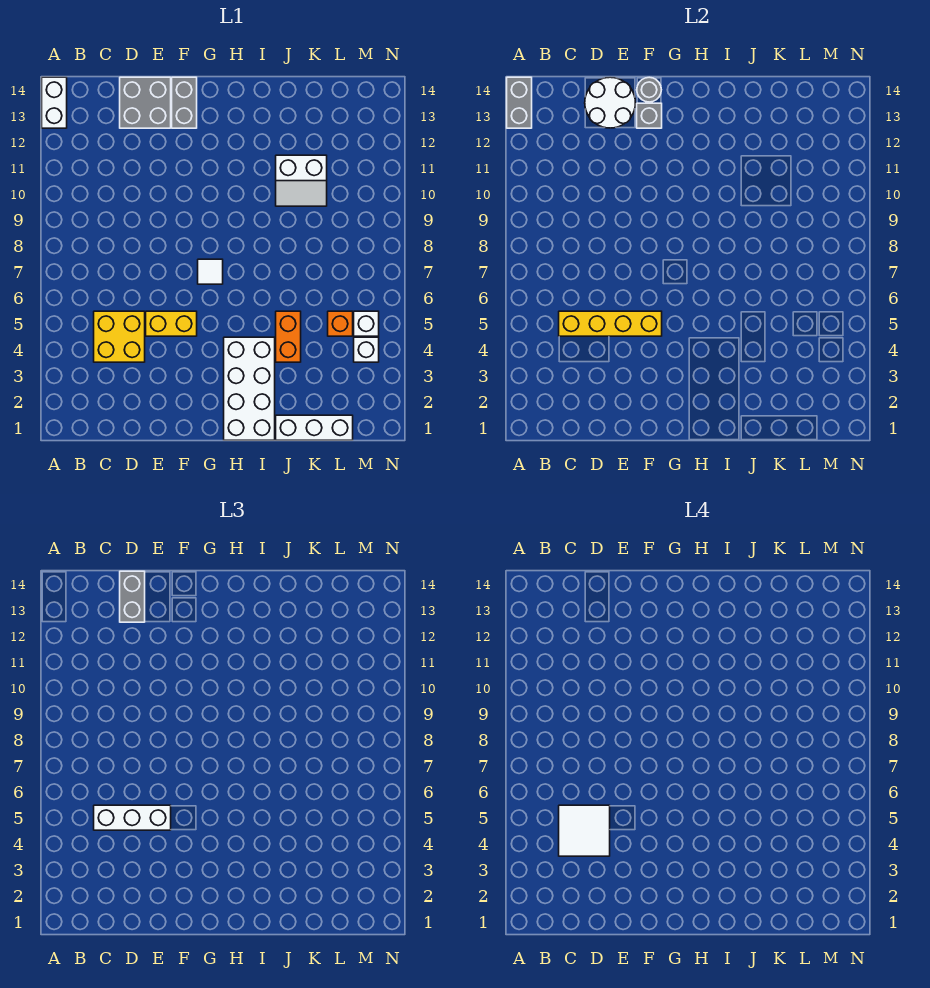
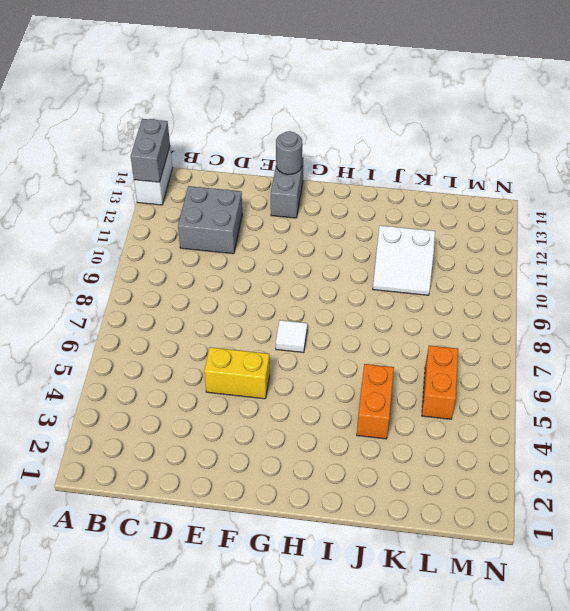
grey 2x2 brick [178,186,242,254] -> grey 2x2 brick moved to [120,77,171,128]
orange 1x2 brick [422,346,458,419] -> orange 1x1 brick [328,311,353,336]
none -> yellow 2x2 brick [94,311,145,362]
none -> white 2x4 brick [224,337,275,440]
none -> white 1x3 brick [276,415,353,440]

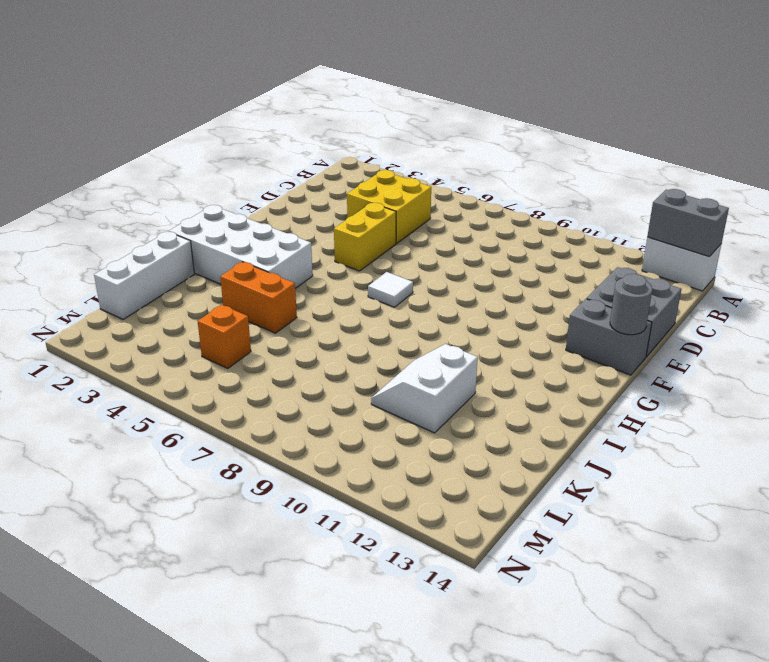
none -> white 1x1 brick [354,337,379,362]
none -> white 1x1 brick [354,311,379,336]
none -> yellow 1x4 brick [559,311,662,336]

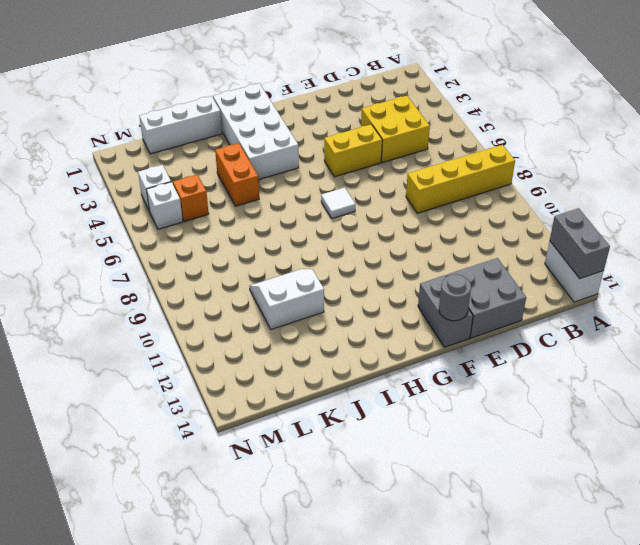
yellow 1x4 brick [406,145,515,213] -> yellow 1x4 brick moved to [559,311,662,336]
none -> white 2x2 round brick [585,77,635,128]
none -> grey 1x1 brick [637,103,662,128]
none -> white 1x3 brick [94,805,171,830]

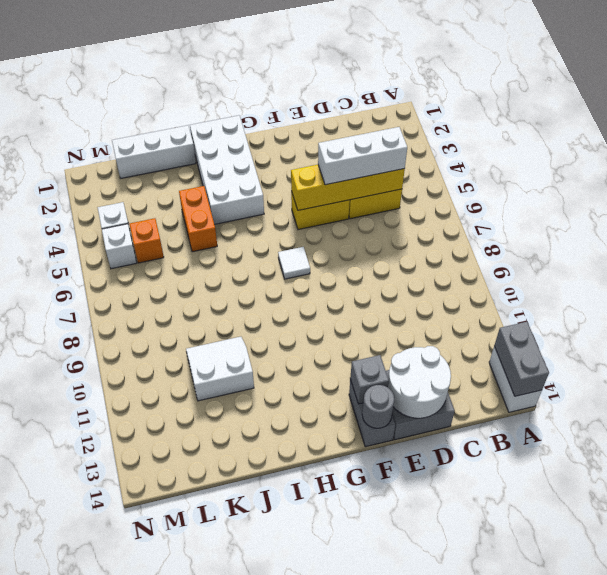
none -> grey 1x2 brick [120,571,145,622]
none -> white 2x2 tile [559,805,610,856]

